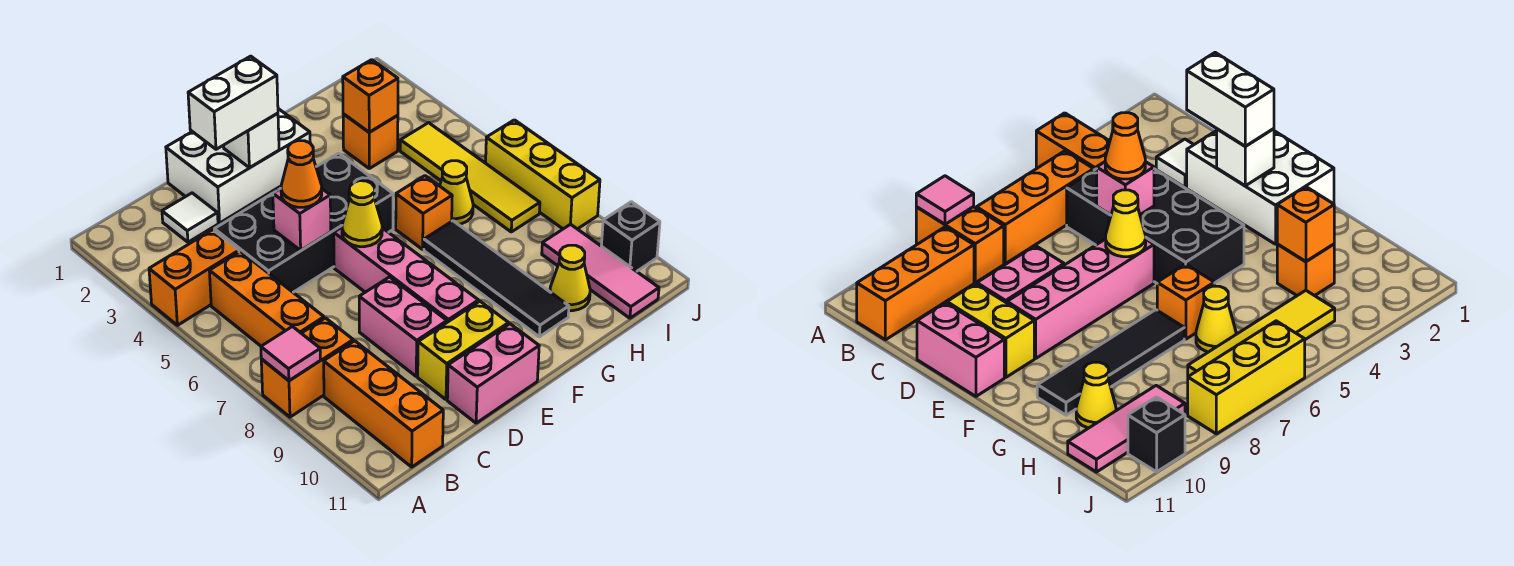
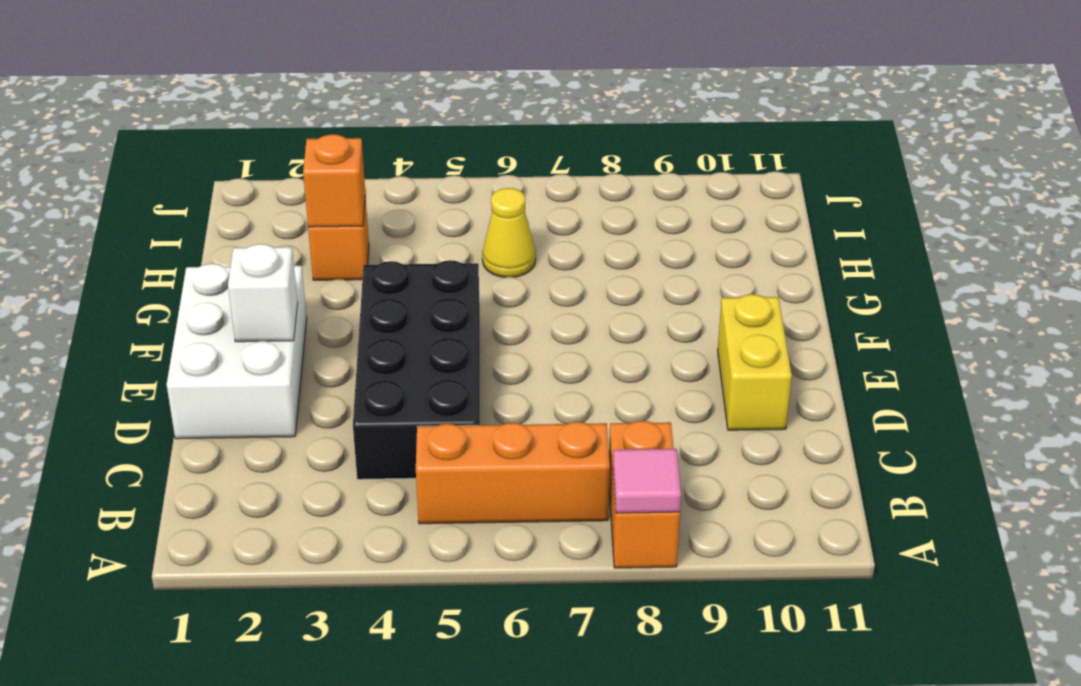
none -> orange 1x2 brick [149,230,239,325]
none -> orange 1x3 brick [324,341,443,467]
none -> white 1x1 tile [162,193,218,242]

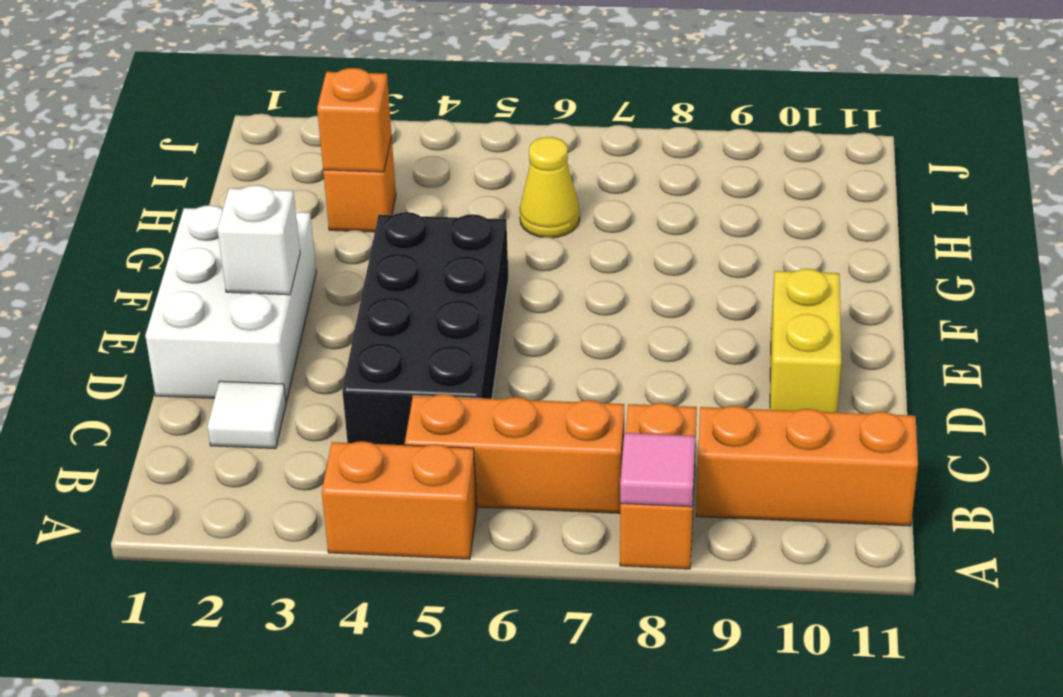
orange 1x2 brick [322,441,477,559] -> orange 1x2 brick turned to [149,230,239,325]
none -> pink 1x2 brick [359,277,447,376]
none -> pink 1x2 brick [447,324,539,423]
none -> pink 1x4 brick [334,227,478,322]

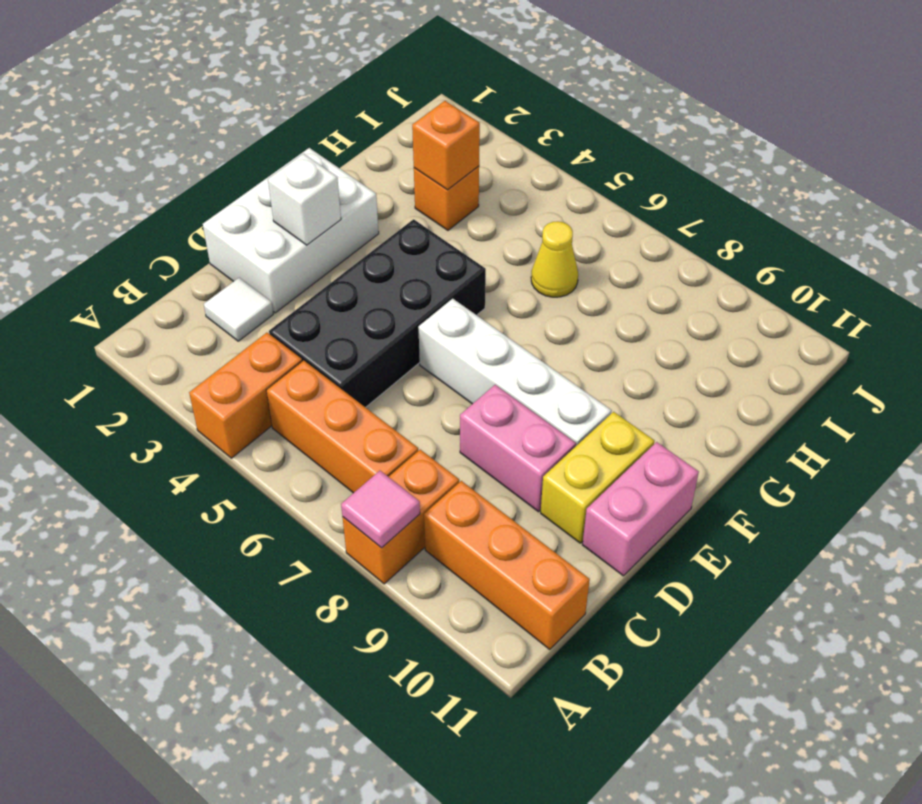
white 1x4 brick [418,299,612,446] -> pink 1x4 brick [334,227,478,322]
none -> orange 1x1 brick [396,176,452,249]
none -> black 1x4 tile [424,221,569,337]
none -> yellow 1x1 cone [550,245,590,311]

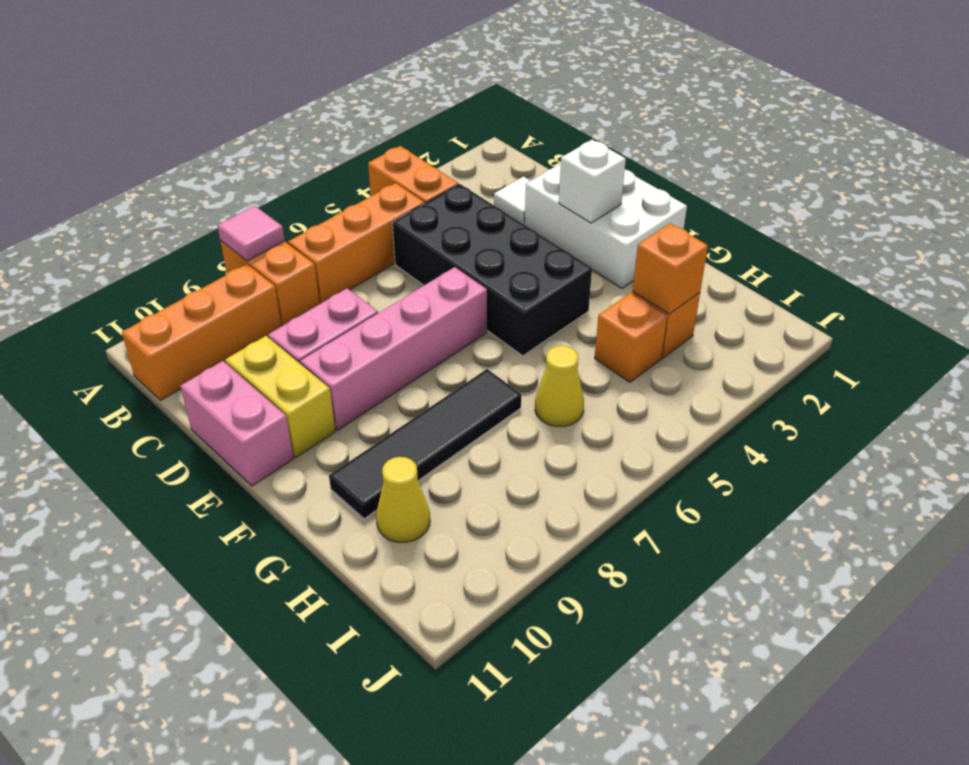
orange 1x1 brick [595,293,667,382] -> orange 1x1 brick moved to [396,176,452,249]
none -> yellow 1x4 tile [400,123,540,232]
none -> pink 1x3 tile [542,224,659,318]
none -> yellow 1x3 brick [486,120,600,229]

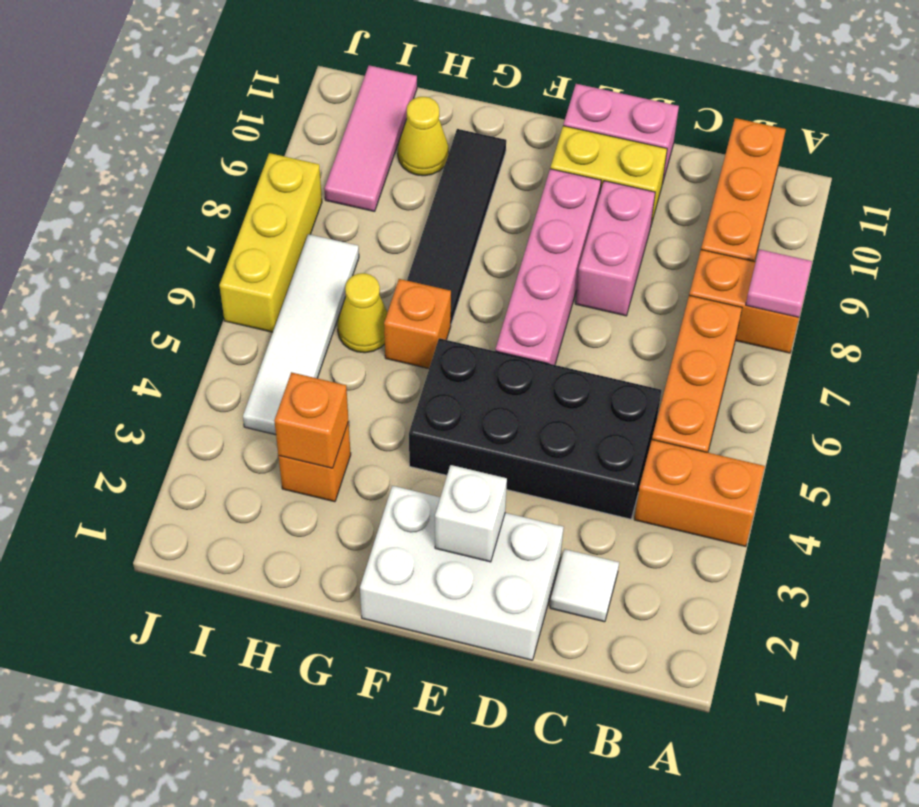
white 1x4 tile [243,234,359,435] -> yellow 1x4 tile [400,123,540,232]
none -> black 1x1 brick [601,202,660,271]
none -> pink 1x1 brick [273,188,331,250]
none -> yellow 1x1 cone [342,181,382,247]

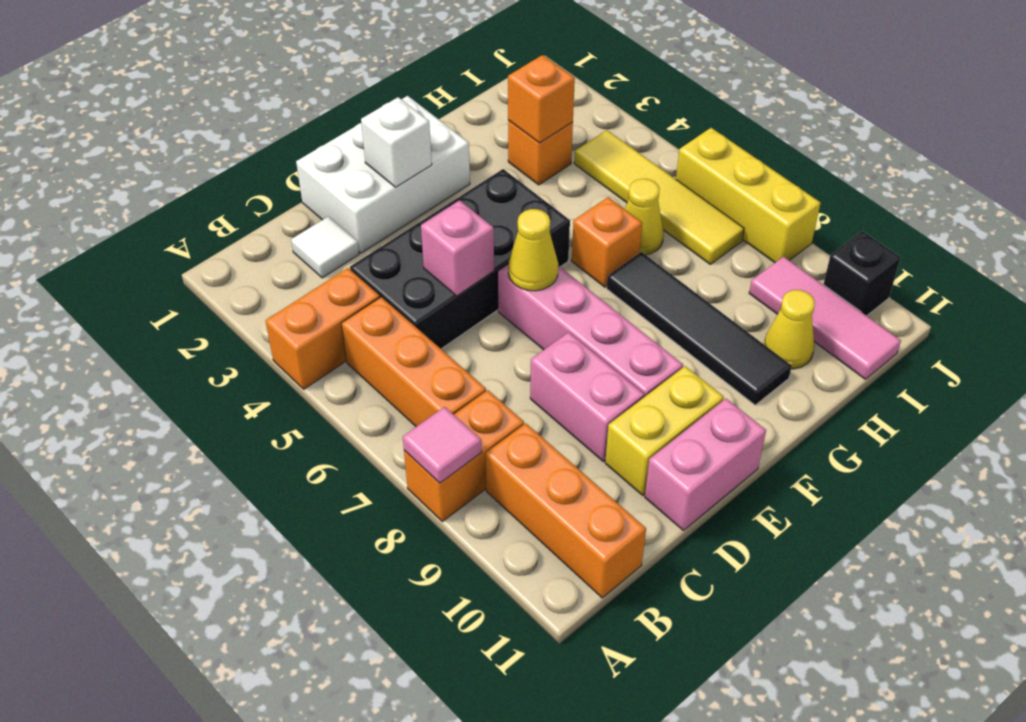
none -> white 1x2 brick [188,56,278,149]
none -> orange 1x1 cone [281,141,322,207]

